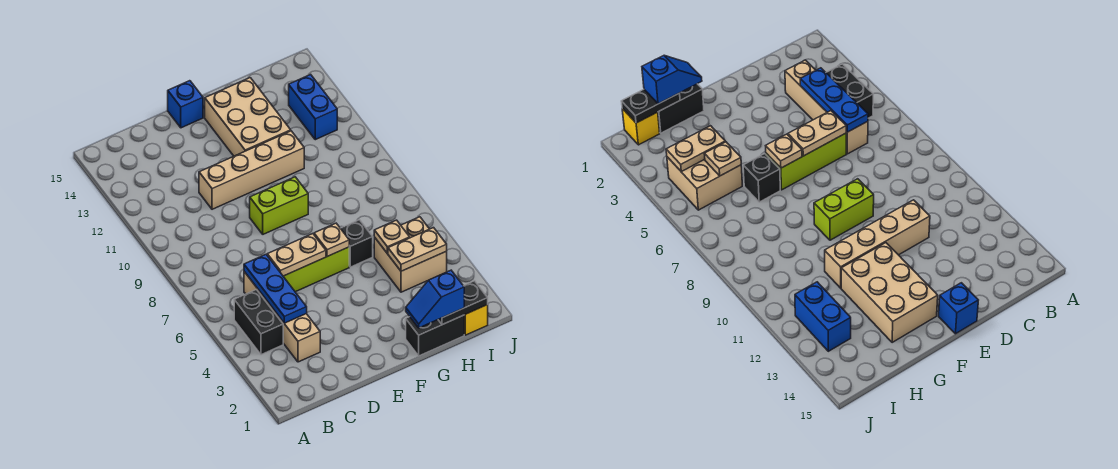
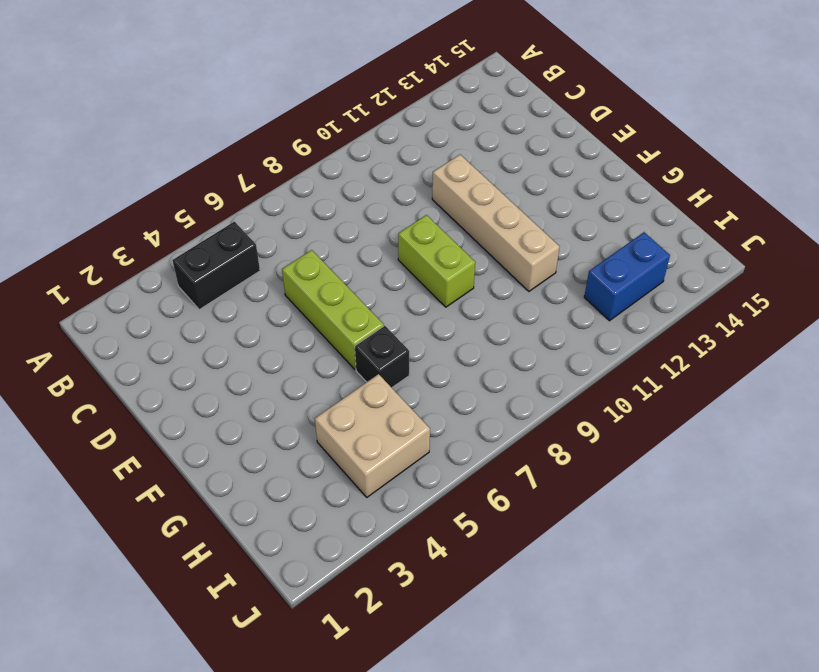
none -> tan 1x4 brick [244,272,320,362]
none -> blue 1x1 brick [168,81,203,128]
none -> tan 2x3 brick [205,78,291,156]

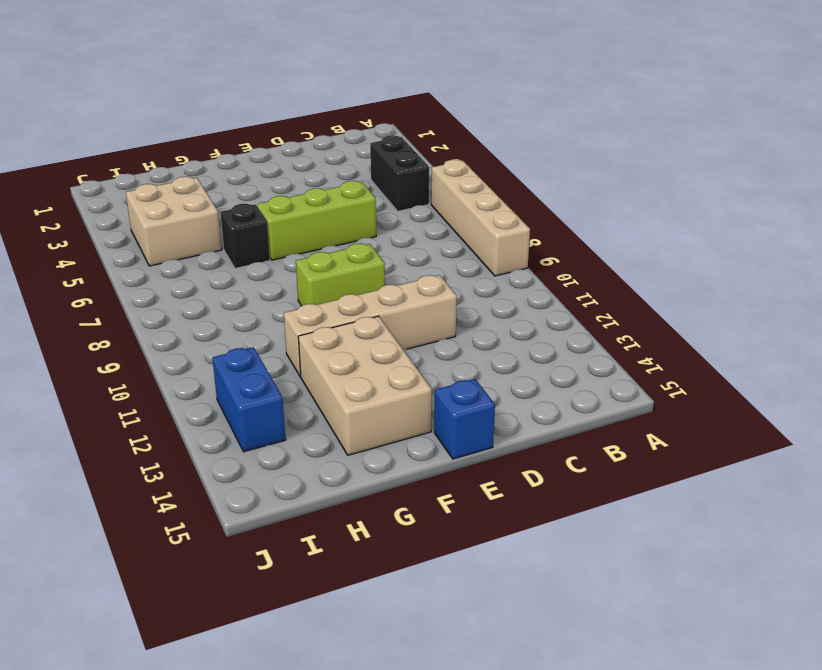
tan 1x4 brick [431,160,530,276] -> tan 1x4 brick moved to [244,272,320,362]
none -> black 1x2 brick [406,315,464,356]
none -> yellow 1x1 brick [464,305,488,335]
none -> blue 1x3 plate [244,255,307,323]

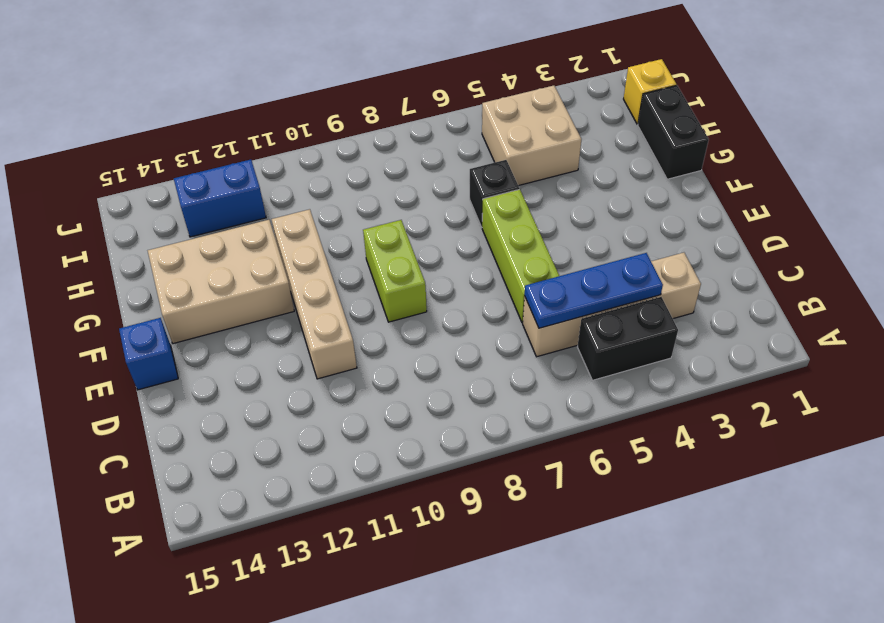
none -> tan 1x2 plate [267,234,326,276]
none -> tan 1x1 plate [314,223,349,257]
none -> black 1x2 plate [438,281,488,325]

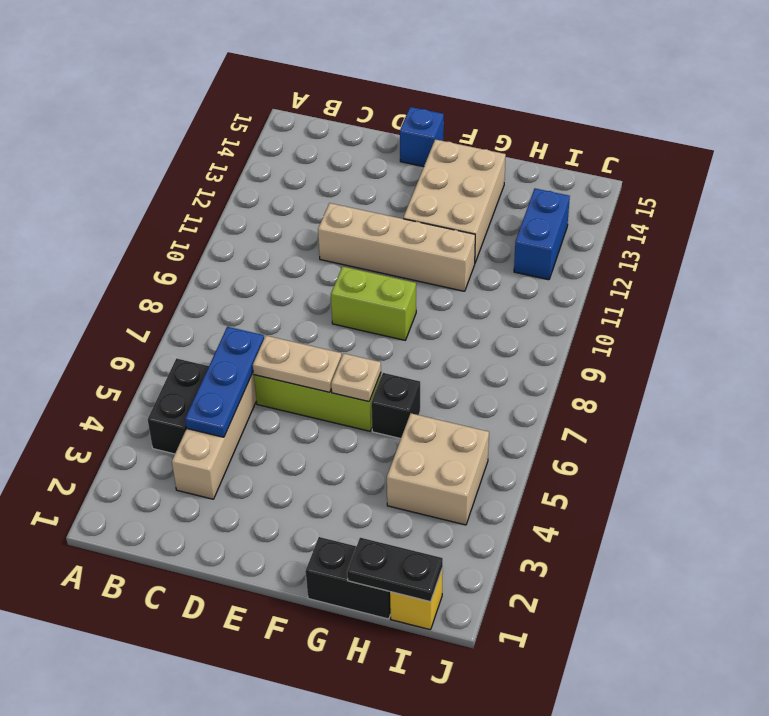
none -> tan 1x2 plate [388,228,447,271]
none -> tan 1x1 plate [374,220,410,253]
none -> blue 1x2 slope [406,270,464,328]

